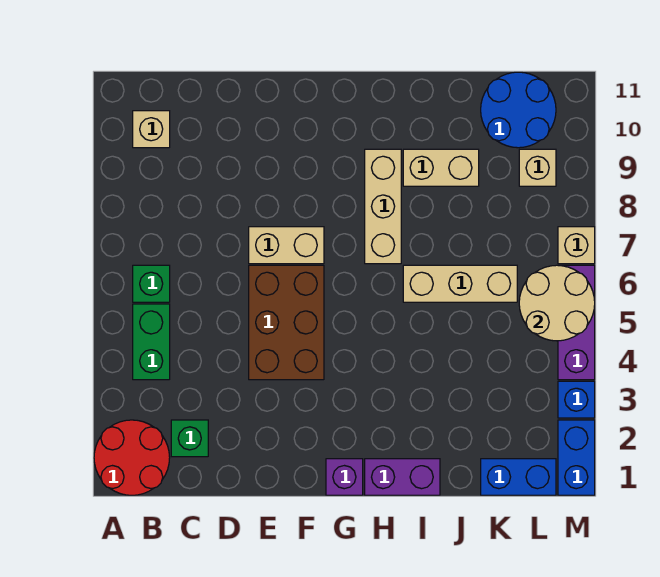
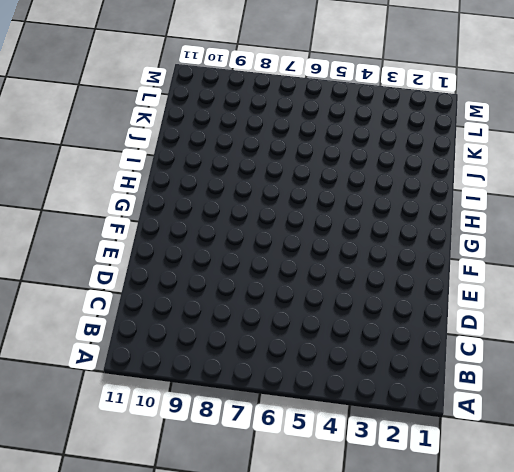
none -> red 2x2 round brick [94,420,170,495]
none -> green 1x2 brick [133,304,170,380]
none -> green 1x1 brick [133,265,170,302]

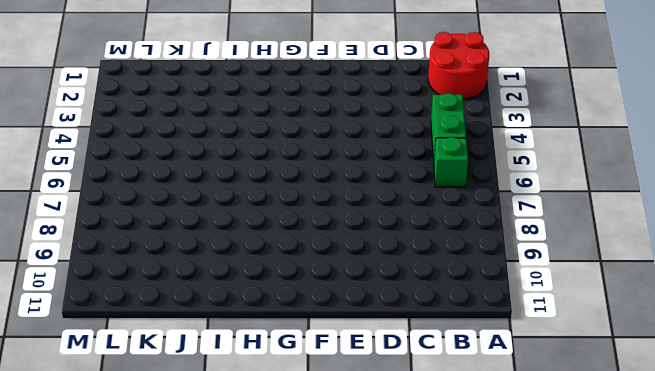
none -> tan 1x1 brick [133,111,170,148]
none -> green 1x1 brick [171,420,208,457]
none -> brown 2x3 brick [249,265,324,380]

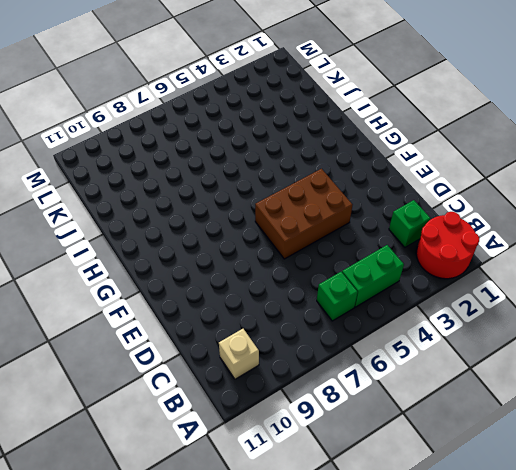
none -> tan 1x2 brick [249,227,324,264]
none -> purple 1x1 brick [326,459,363,495]
none -> purple 1x2 brick [365,459,440,495]

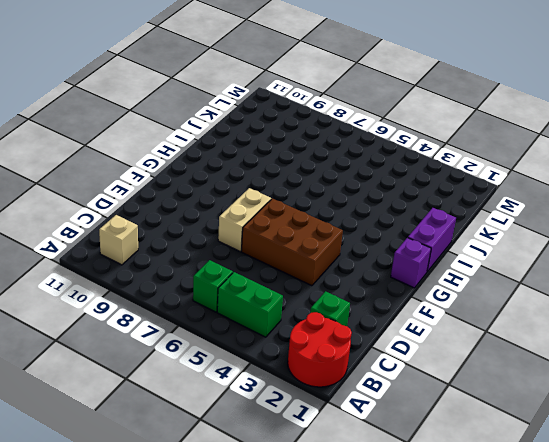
none -> tan 1x3 brick [365,149,401,264]
none -> tan 1x3 brick [403,265,517,302]
none -> tan 1x2 brick [403,149,479,186]

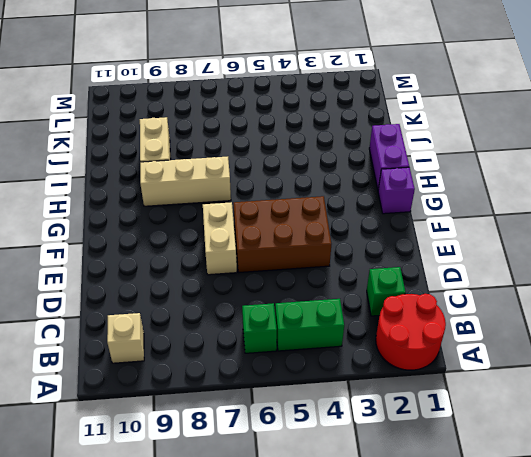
none -> tan 1x3 brick [403,265,517,302]
none -> blue 1x2 brick [481,459,556,495]
none -> blue 2x2 round brick [481,72,556,148]

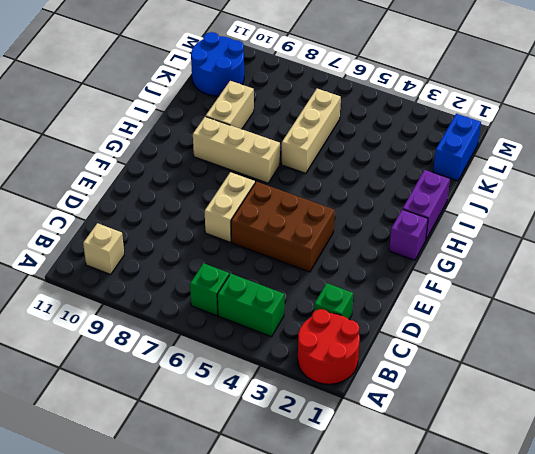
none -> tan 1x1 brick [519,149,556,186]
none -> blue 1x2 brick [558,420,595,495]
none -> blue 1x1 brick [558,381,595,418]

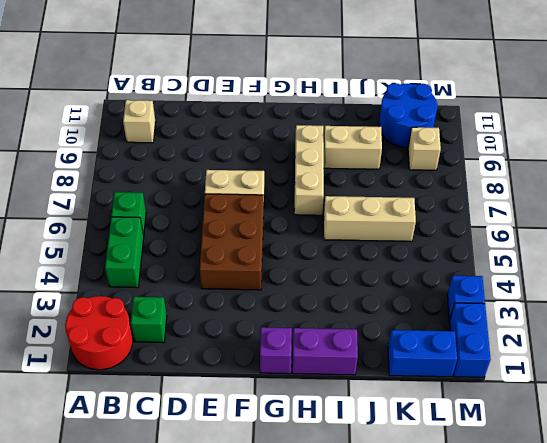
none -> purple 1x3 brick [558,265,595,380]
none -> tan 1x1 brick [558,227,595,264]
none -> tan 2x2 round brick [519,265,595,341]

